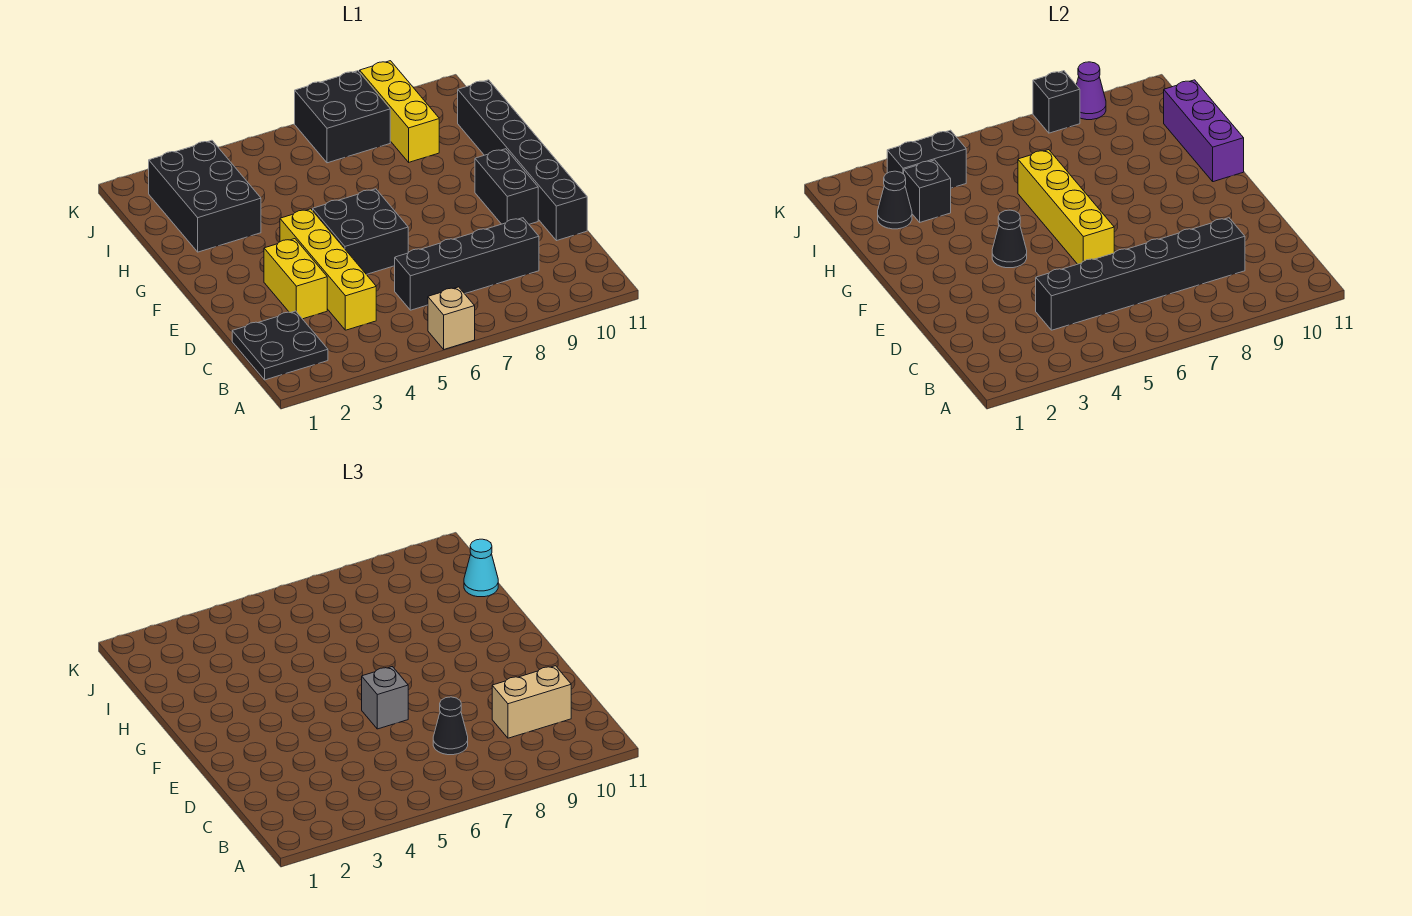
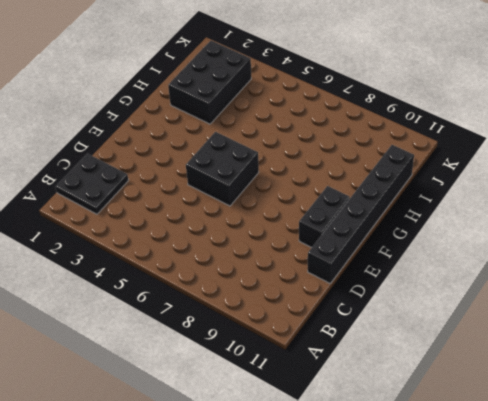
none -> tan 1x1 brick [428,287,475,349]
none -> yellow 1x4 brick [280,209,376,330]
none -> black 1x4 brick [395,218,539,310]

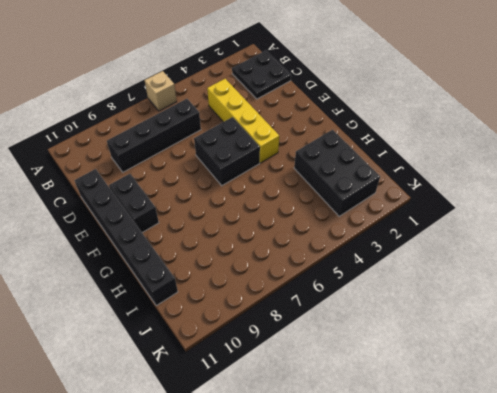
none -> yellow 1x2 brick [264,239,327,319]
none -> yellow 1x3 brick [360,61,439,162]
none -> black 2x2 brick [295,71,390,163]

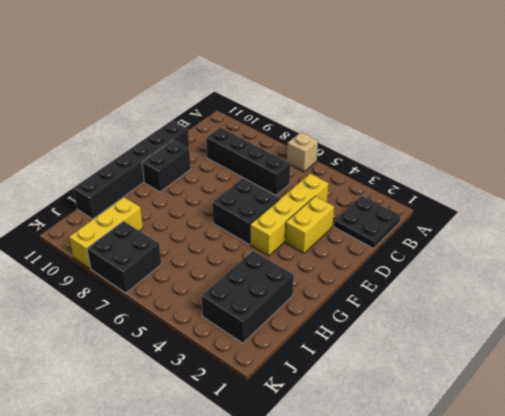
none -> black 1x6 brick [1036,218,1245,330]
none -> yellow 1x4 brick [1018,150,1114,264]
none -> black 1x1 cone [992,210,1027,268]

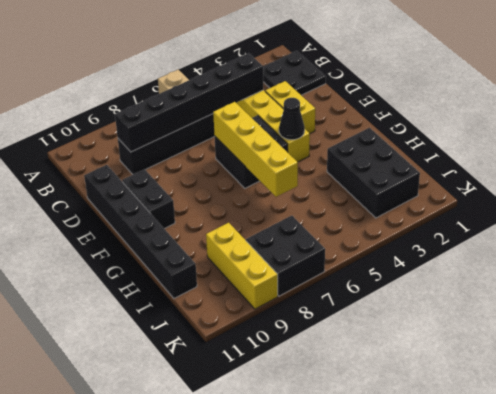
none -> purple 1x3 brick [1164,80,1244,182]
none -> black 1x1 cone [878,171,912,229]
none -> black 1x1 brick [904,160,951,222]

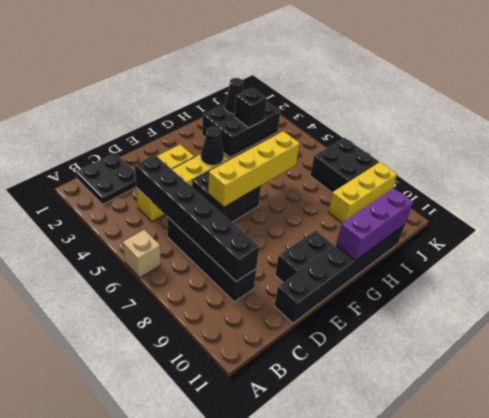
none -> black 1x2 brick [887,130,966,188]
none -> black 1x1 brick [1033,71,1080,133]
none -> purple 1x1 cone [1076,62,1106,120]

